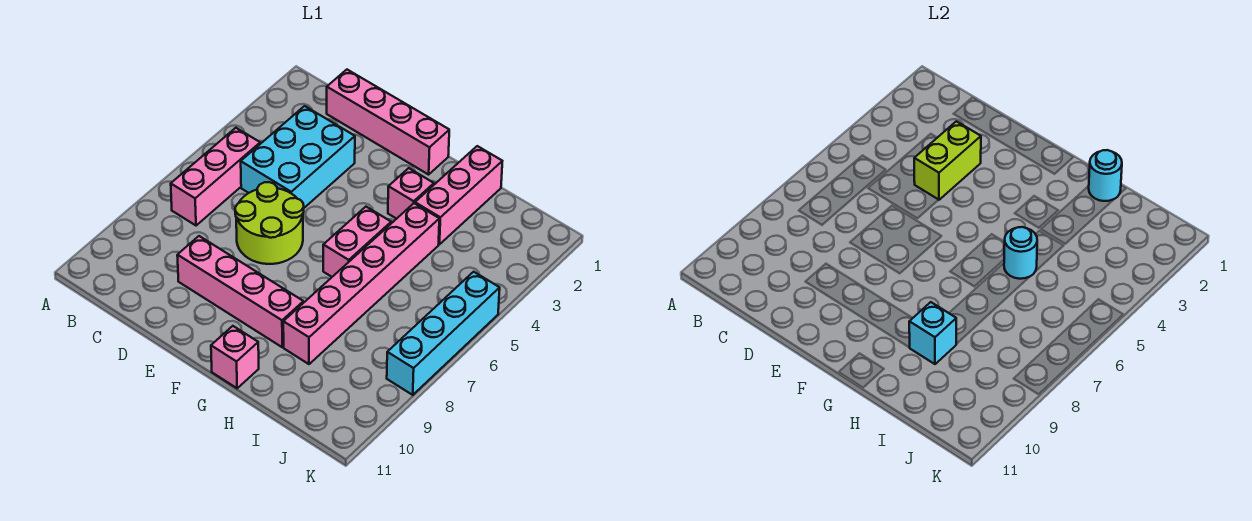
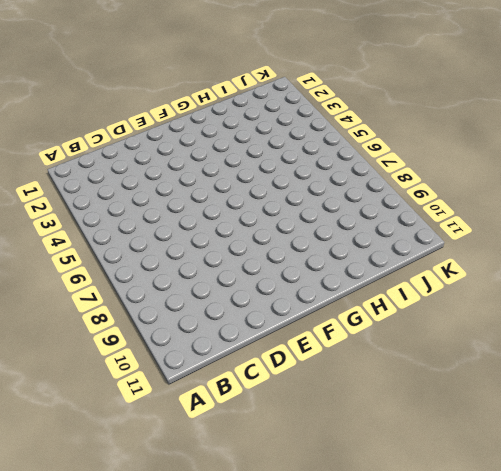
none -> pink 1x3 brick [171,128,260,226]
none -> pink 1x4 brick [327,70,449,175]
none -> cyan 2x3 brick [241,106,355,208]

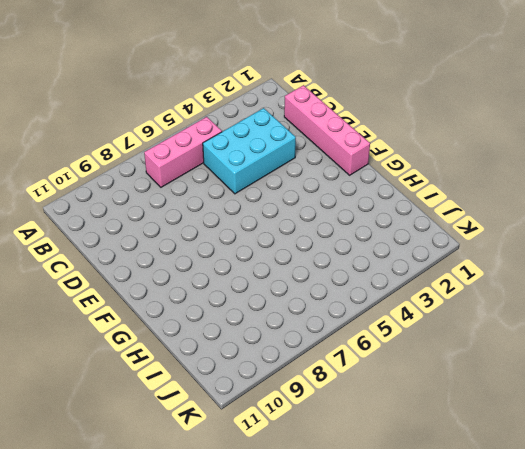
none -> lime 2x2 round brick [235,182,304,264]
none -> pink 1x4 brick [177,236,303,347]
none -> pink 1x1 brick [388,168,434,219]

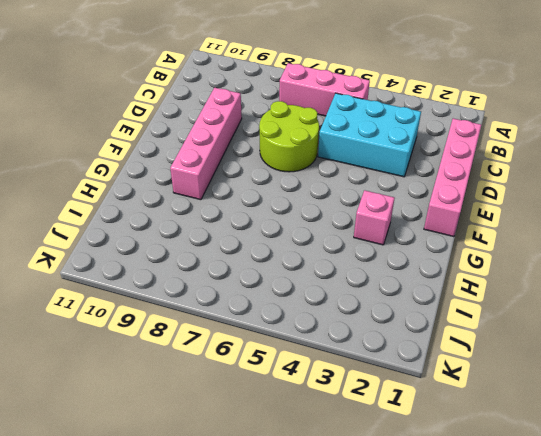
none -> pink 1x2 brick [323,207,391,277]
none -> pink 1x1 brick [211,326,259,388]
none -> pink 1x3 brick [415,146,502,244]

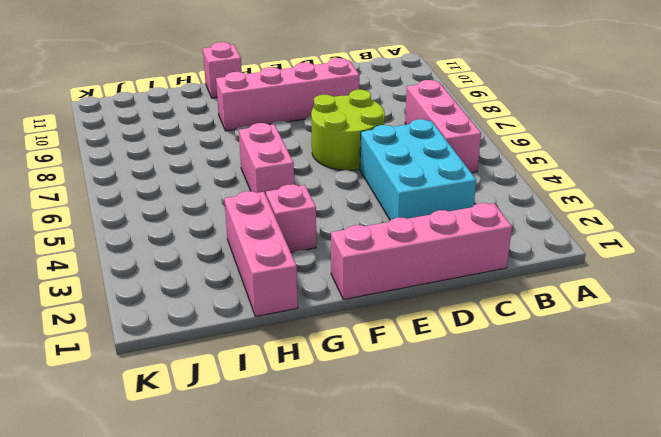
none -> pink 1x6 brick [283,203,439,364]
none -> cyan 1x4 brick [387,272,500,395]
none -> lime 1x2 brick [914,121,981,200]

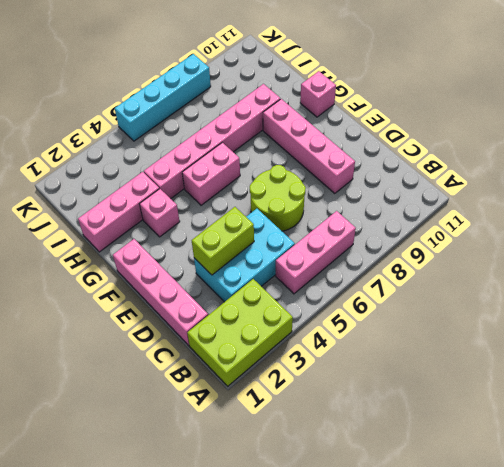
lime 2x3 brick [187,279,293,386] -> none
none -> cyan 1x1 round brick [1089,150,1122,201]
none -> cyan 1x1 round brick [1004,227,1037,279]
none -> cyan 1x1 brick [909,302,956,364]

